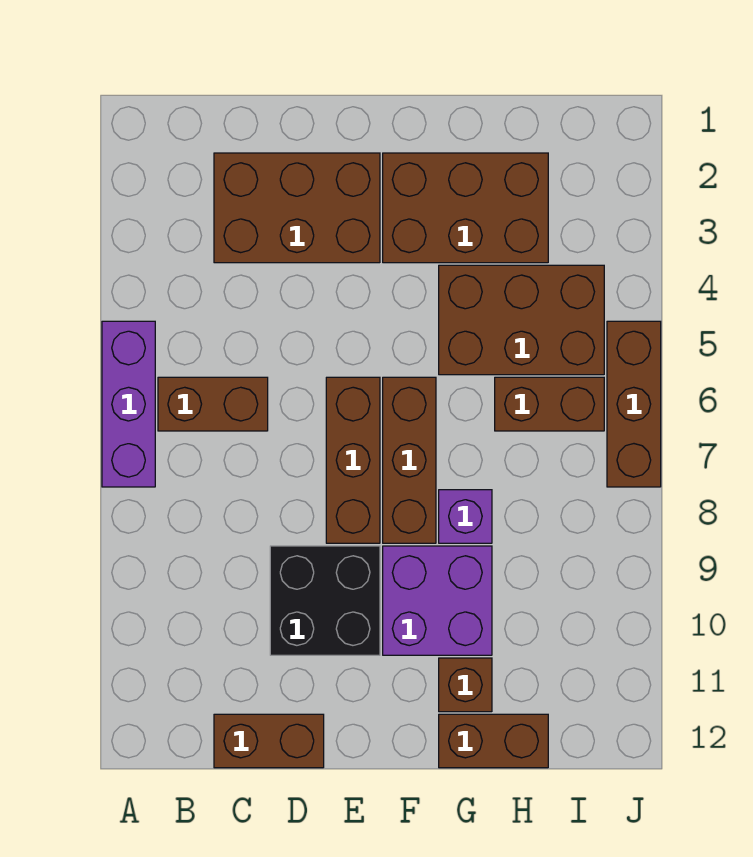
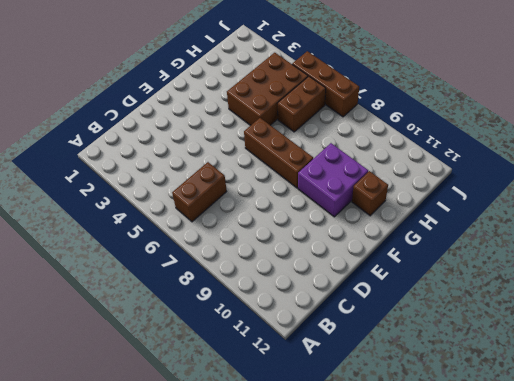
none -> purple 1x3 brick [102,321,155,487]
none -> brown 2x3 brick [214,153,380,263]
none -> brown 1x2 brick [214,714,324,768]

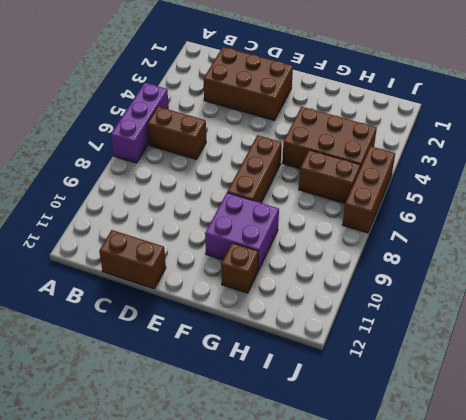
none -> black 2x2 brick [270,546,380,655]
none -> brown 1x3 brick [326,377,380,543]
none -> brown 2x3 brick [383,153,548,263]

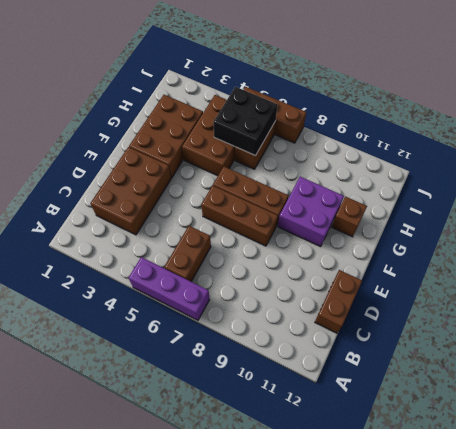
black 2x2 brick [213,87,277,156] -> black 2x2 brick moved to [270,546,380,655]
none -> purple 1x1 brick [439,490,492,543]
none -> brown 1x2 brick [439,714,548,768]

